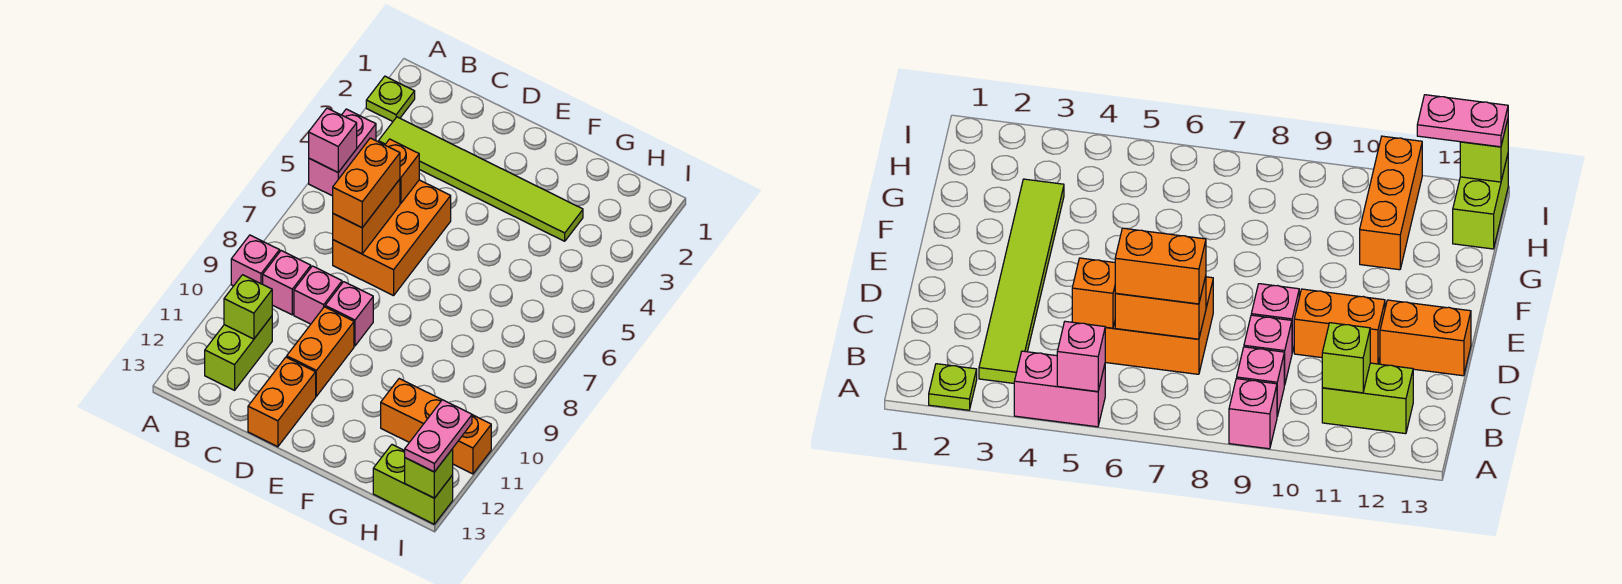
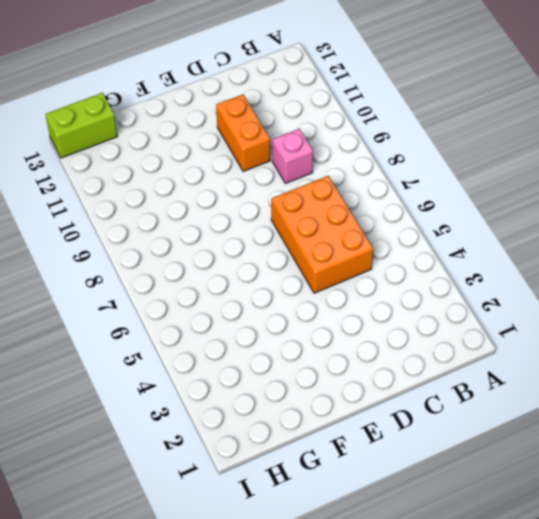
none -> lime 1x1 plate [366,76,415,121]
none -> pink 1x2 brick [309,109,376,196]
none -> pink 1x1 brick [231,235,280,286]

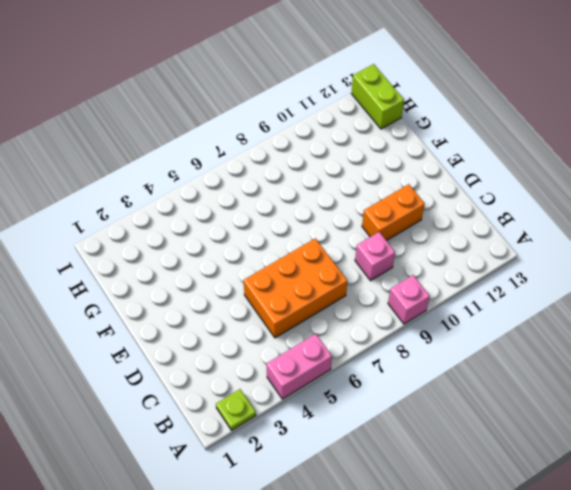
none -> lime 1x6 tile [378,117,583,241]
none -> pink 1x1 brick [263,251,311,315]
none -> lime 1x2 brick [205,316,272,390]

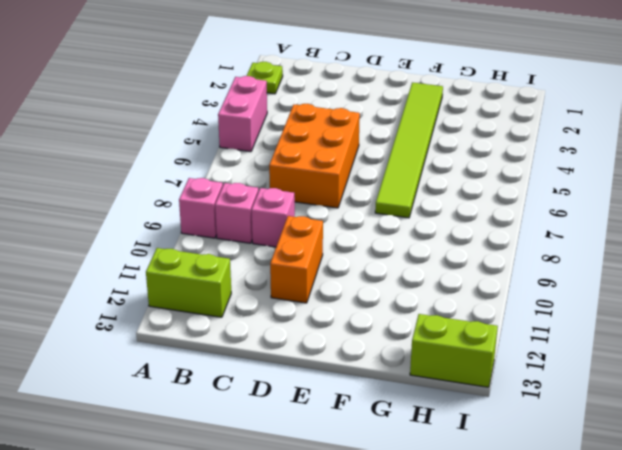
lime 1x2 brick [146,248,231,317] -> lime 1x2 brick turned to [205,316,272,390]
lime 1x6 tile [375,82,443,218] -> lime 1x6 tile turned to [378,117,583,241]
none -> pink 1x1 brick [325,282,373,346]
none -> orange 1x2 brick [248,357,316,447]
none -> orange 1x3 brick [381,379,491,474]

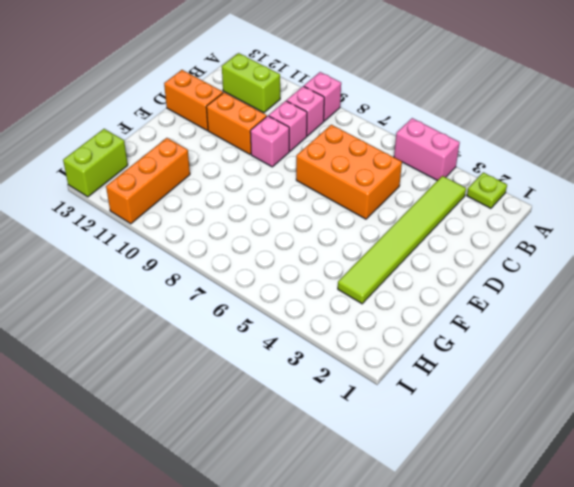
none -> pink 1x1 brick [309,108,357,172]
none -> lime 1x1 brick [224,275,272,339]
none -> orange 1x1 brick [385,139,419,203]

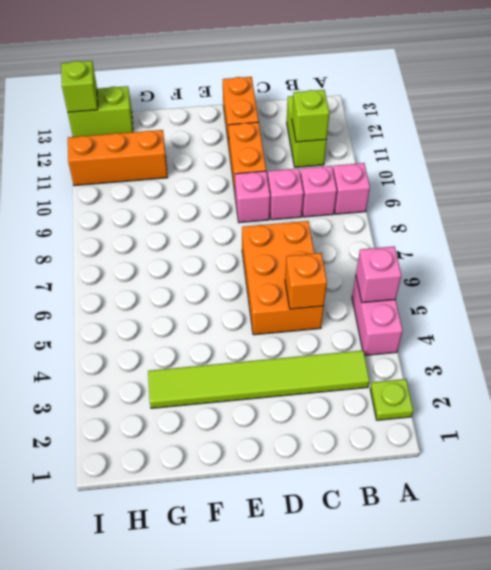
none -> orange 1x2 brick [333,179,400,254]
none -> orange 1x2 brick [333,138,400,228]
none -> pink 1x2 plate [405,400,472,472]

